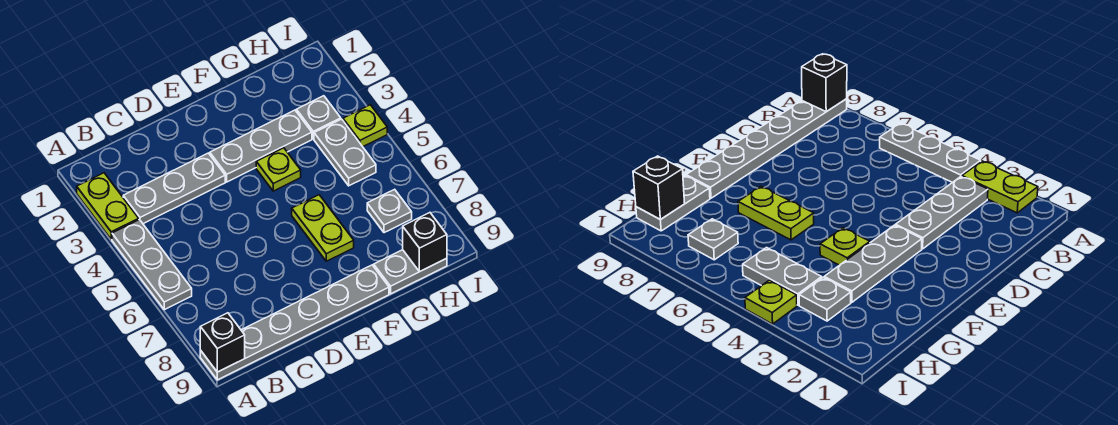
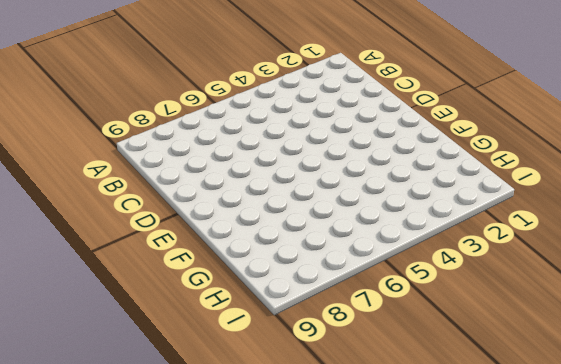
none -> lime 1x2 plate [77,173,139,239]
none -> grey 1x3 plate [112,220,192,310]
none -> grey 1x6 plate [200,265,389,380]

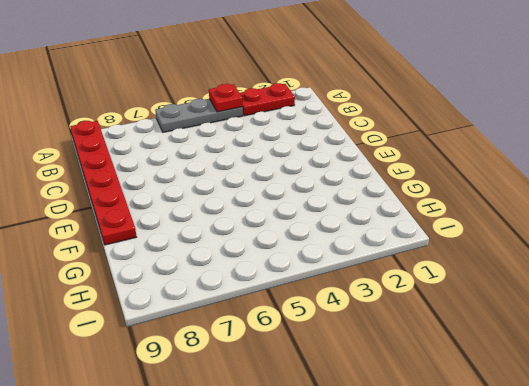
red 1x2 plate [240,83,295,116] -> lime 1x2 plate [77,173,139,239]
red 1x1 plate [209,84,243,112] -> none
red 1x6 plate [70,121,137,245] -> grey 1x6 plate [200,265,389,380]
none -> grey 1x3 plate [123,153,225,224]
none -> grey 1x3 plate [210,110,312,182]
none -> lime 1x1 plate [256,148,301,191]

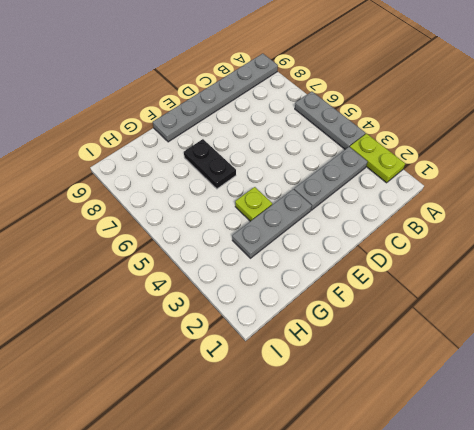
black 1x2 plate [184,139,236,189] -> lime 1x2 plate [292,195,354,261]
none -> grey 1x2 plate [374,250,447,294]
none -> grey 1x1 plate [296,96,341,139]
none -> grey 1x2 plate [314,119,376,186]

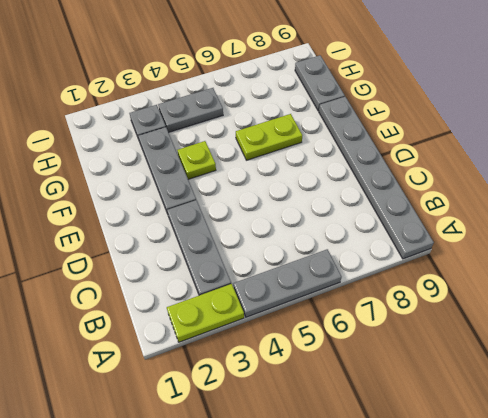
none -> grey 1x1 plate [367,189,412,233]
none -> lime 1x1 plate [343,105,387,147]
none -> black 1x1 brick [200,313,245,372]

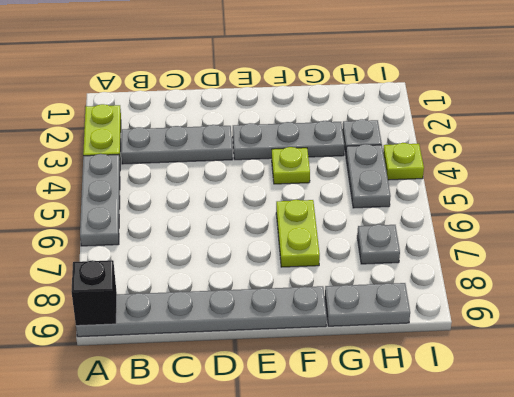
none -> black 1x1 brick [403,213,447,272]

